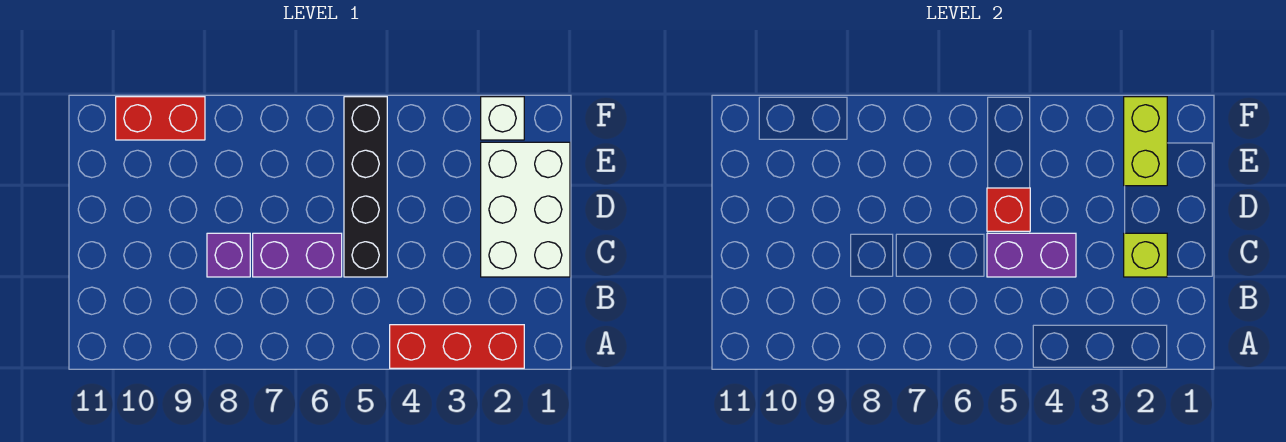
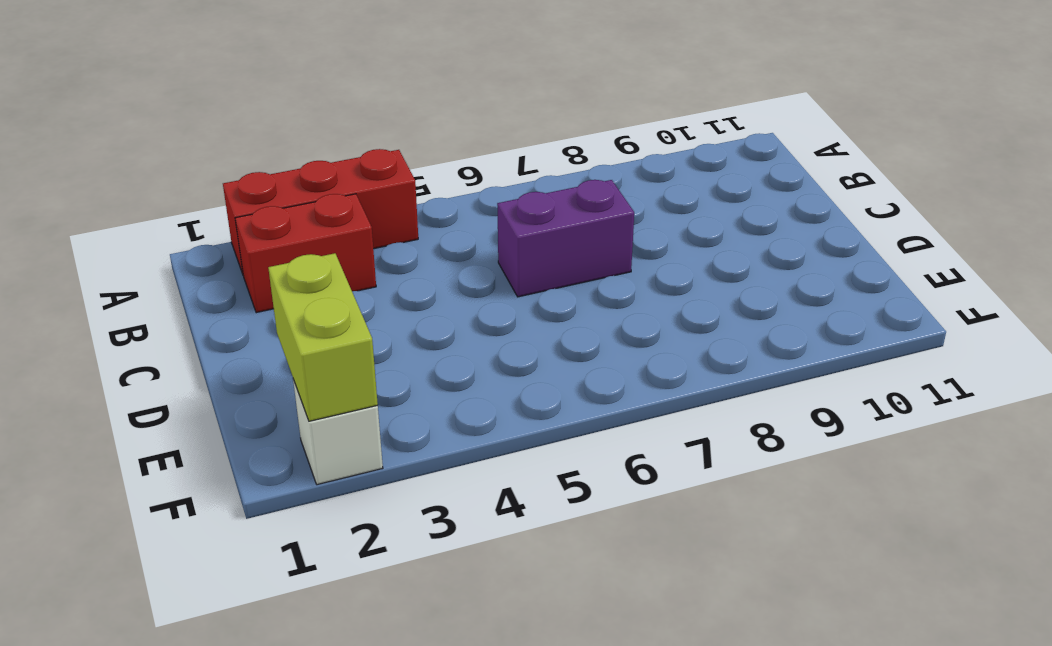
red 1x2 brick [235,194,376,313] -> red 1x2 brick moved to [116,97,205,140]
none -> white 2x3 brick [481,142,570,277]
none -> black 1x4 brick [344,97,387,277]

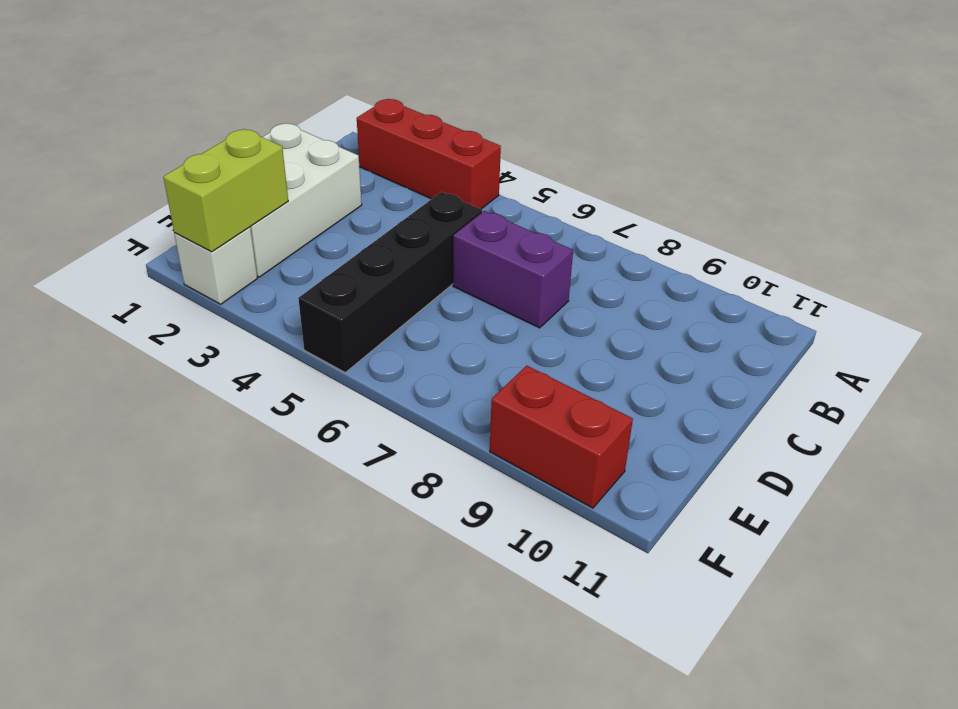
none -> purple 1x1 brick [207,233,250,277]
none -> lime 1x1 brick [1124,233,1167,277]

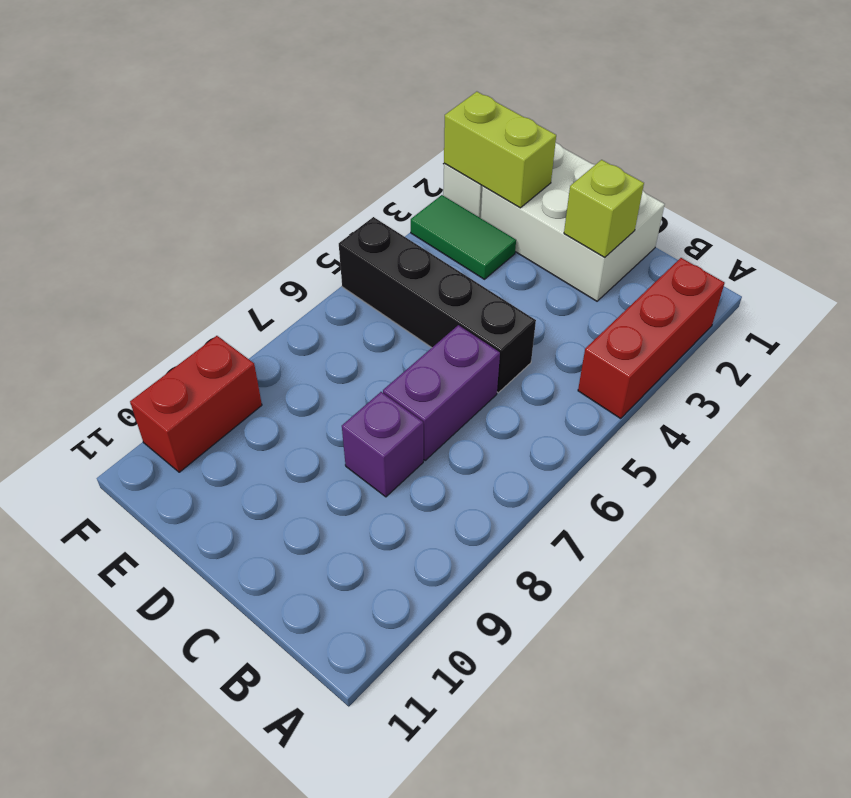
green 1x2 tile [411,195,516,279] -> none
none -> purple 1x2 brick [987,233,1076,277]
none -> red 1x1 brick [987,188,1030,231]

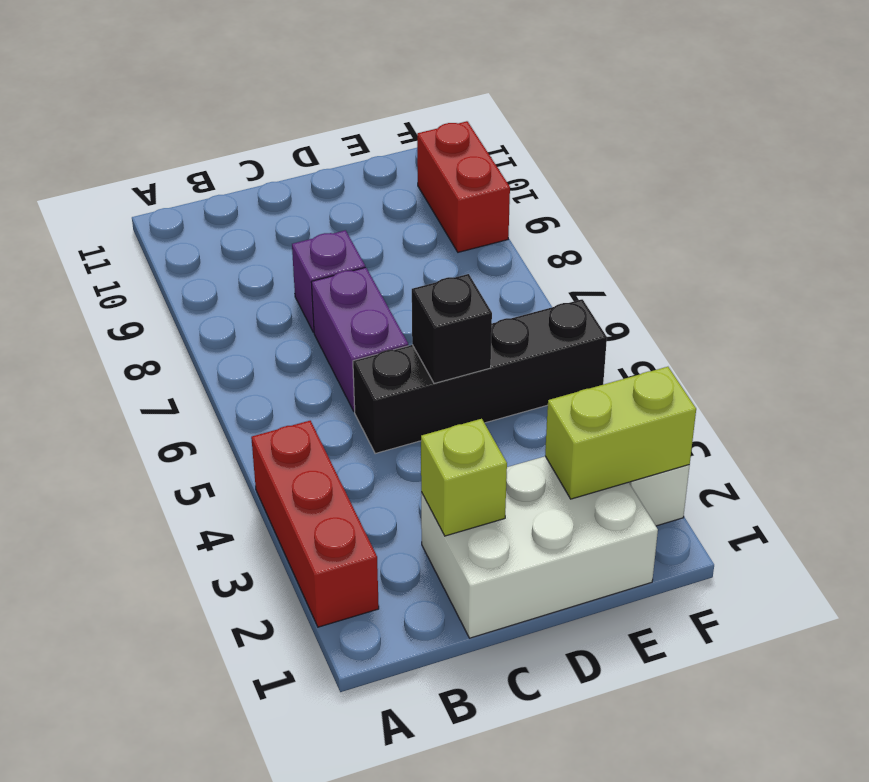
black 1x1 brick [412,274,492,384] -> red 1x1 brick [987,188,1030,231]
none -> purple 1x2 brick [987,233,1076,277]

